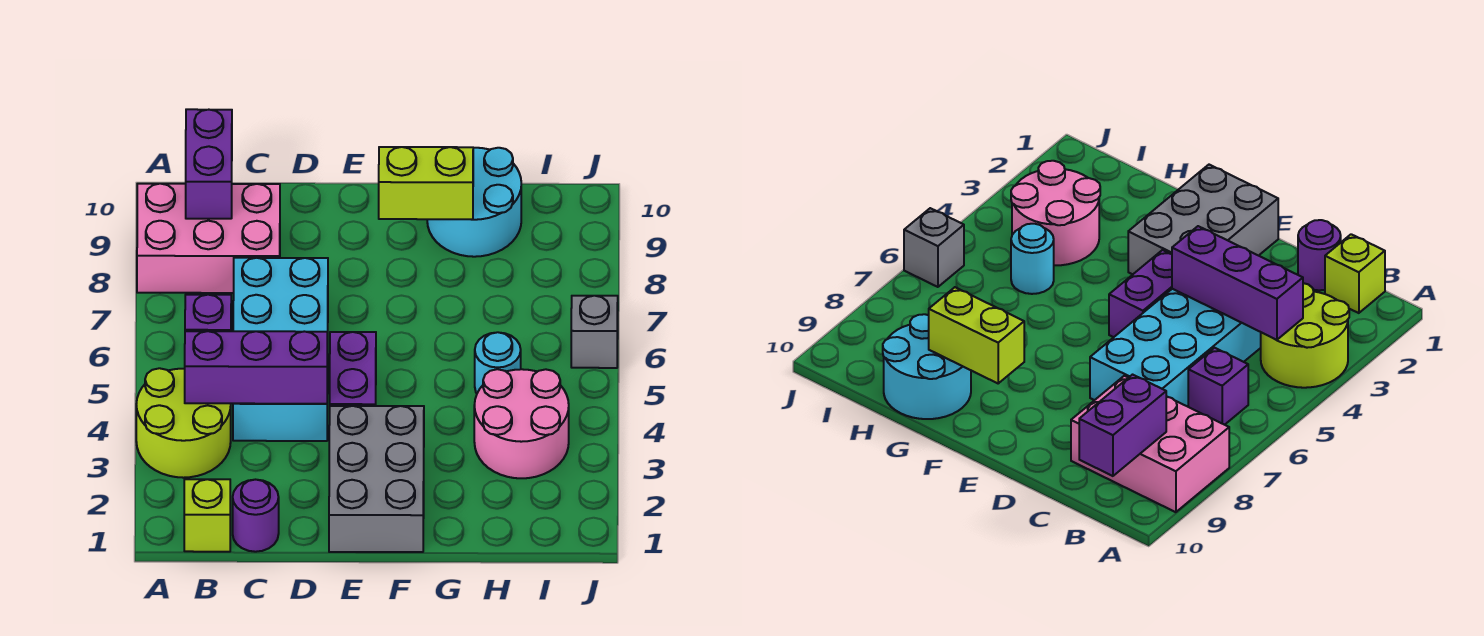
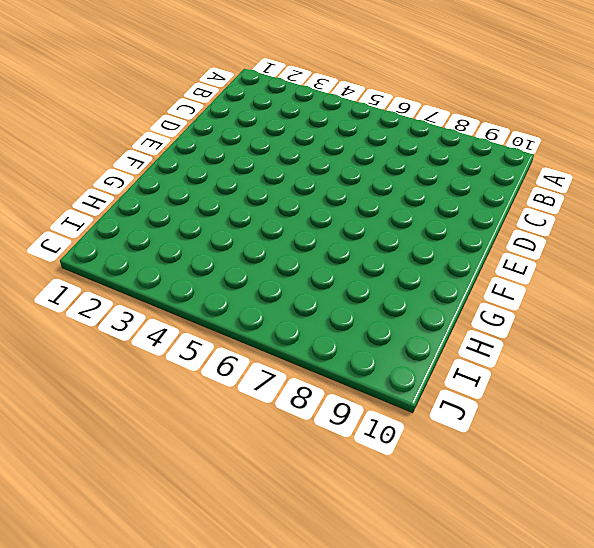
none -> lime 2x2 round brick [136,368,231,478]
none -> pink 2x3 brick [137,184,280,293]
none -> lime 1x1 brick [184,479,230,552]

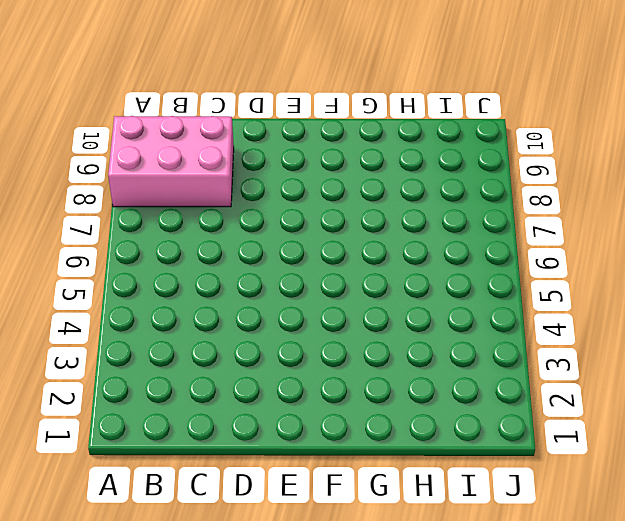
none -> lime 2x2 round brick [136,368,231,478]
none -> lime 1x1 brick [184,479,230,552]
none -> purple 1x1 brick [185,295,231,331]

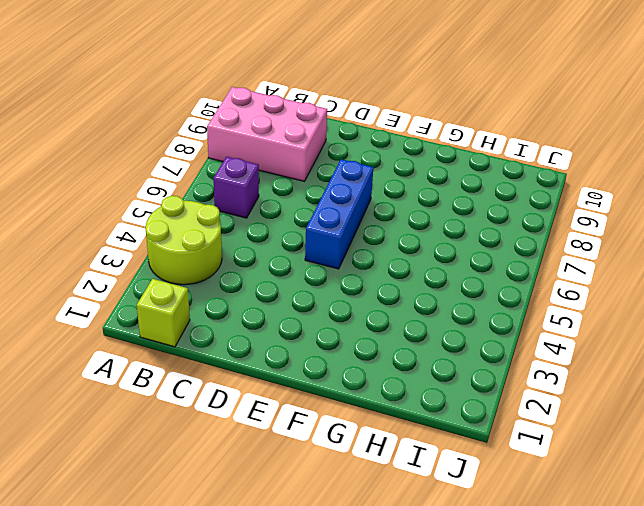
blue 1x3 brick [305,159,373,269] -> purple 1x2 brick [330,332,376,406]
none -> purple 1x1 round brick [233,480,279,552]
none -> cyan 2x4 brick [233,258,328,441]
none -> grey 2x3 brick [329,406,424,552]

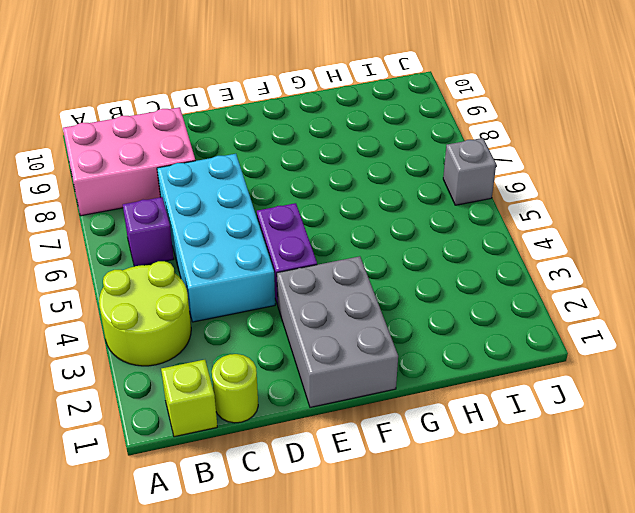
lime 1x1 round brick [212,354,258,423] -> purple 1x1 round brick [233,480,279,552]
none -> cyan 2x2 round brick [427,148,521,257]
none -> pink 2x2 round brick [474,369,569,478]
none -> cyan 1x1 round brick [475,332,521,393]

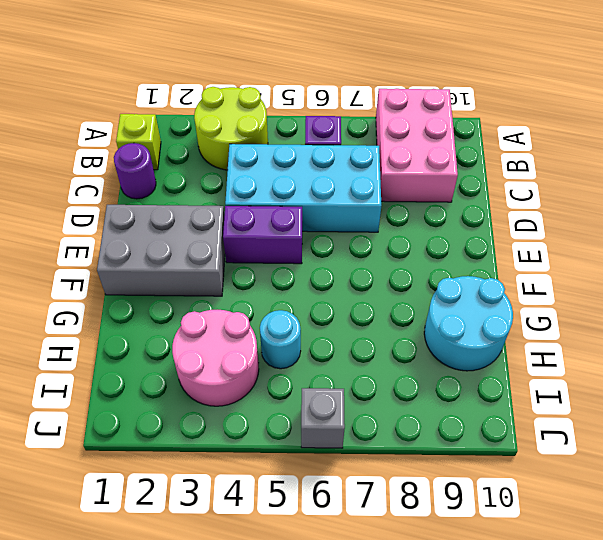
none -> purple 1x3 brick [185,331,327,404]
none -> purple 1x2 brick [186,109,232,219]
none -> lime 1x2 brick [379,147,473,219]

